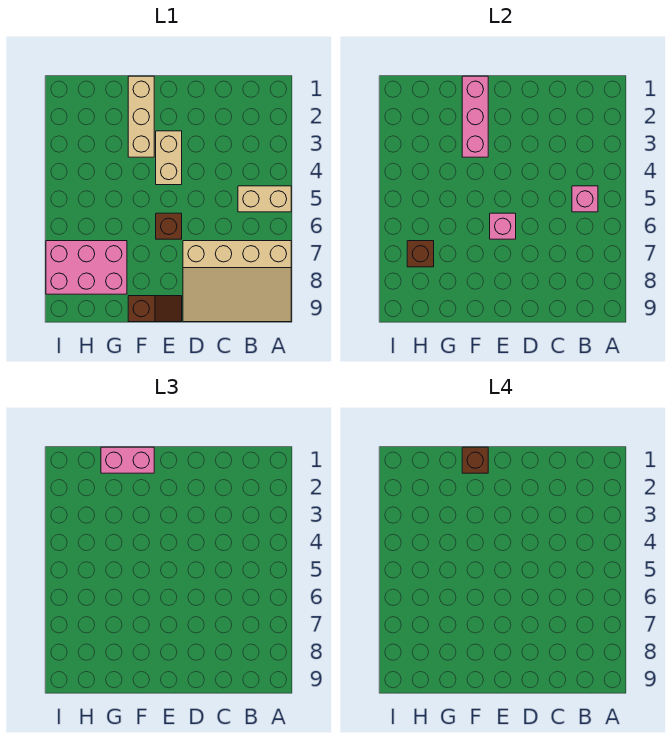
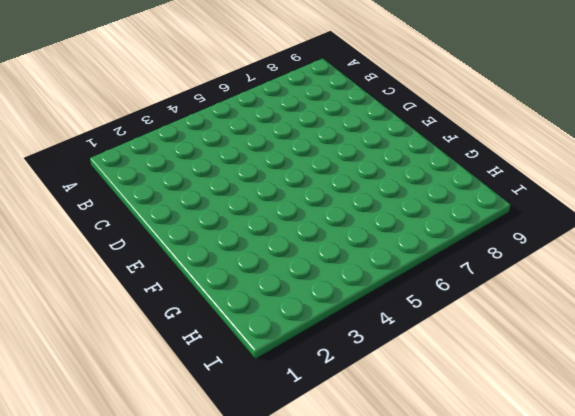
none -> tan 1x2 brick [238,186,291,212]
none -> tan 3x4 slope [183,241,291,322]
none -> tan 1x2 brick [156,131,182,185]

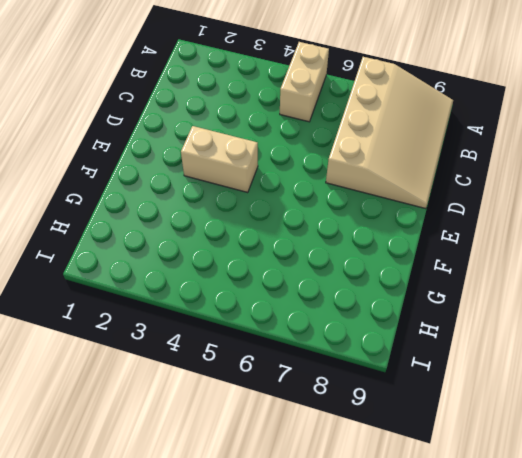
none -> brown 1x1 brick [156,213,182,239]
none -> brown 1x2 slope [128,296,182,322]
none -> tan 1x3 brick [128,76,154,157]

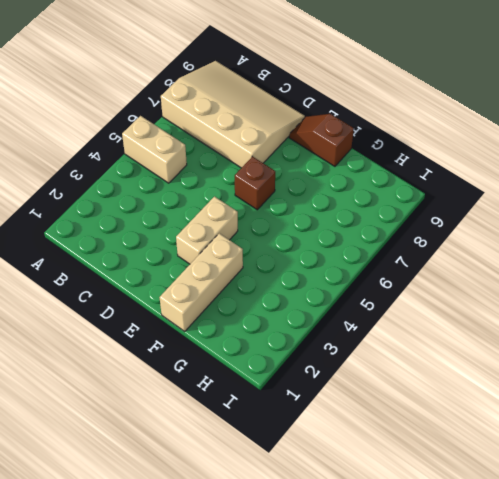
none -> pink 2x3 brick [46,241,127,294]
none -> pink 1x1 brick [572,186,598,212]
none -> pink 1x1 brick [490,213,516,239]

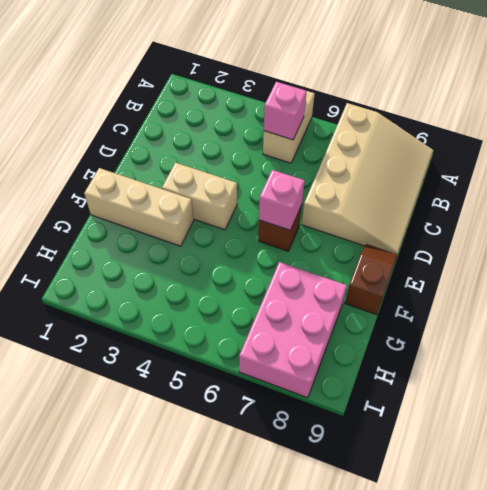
none -> pink 1x3 brick [462,76,488,157]
none -> brown 1x1 brick [407,241,434,267]
none -> pink 1x2 brick [101,447,154,473]

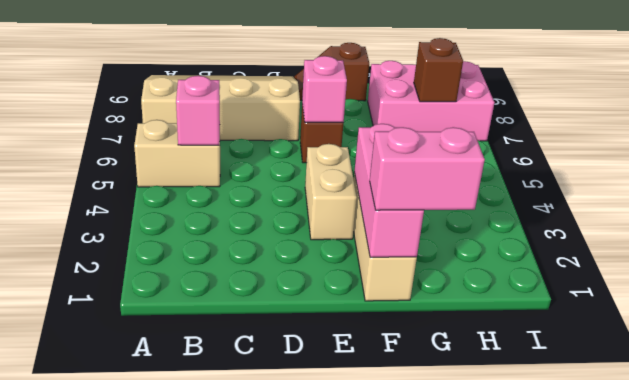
none -> brown 1x1 brick [462,447,488,473]

